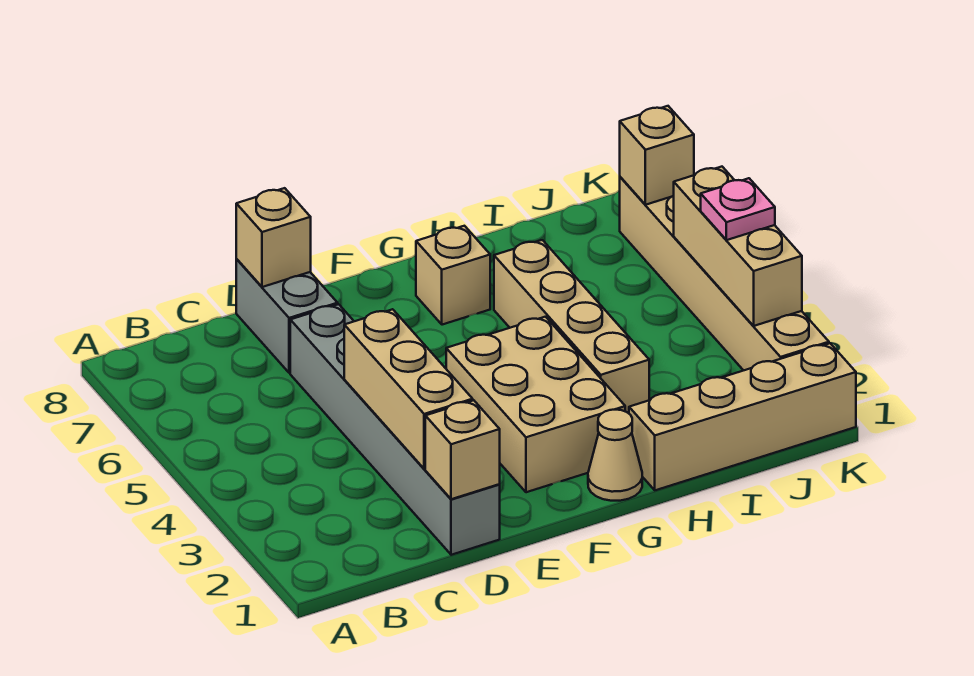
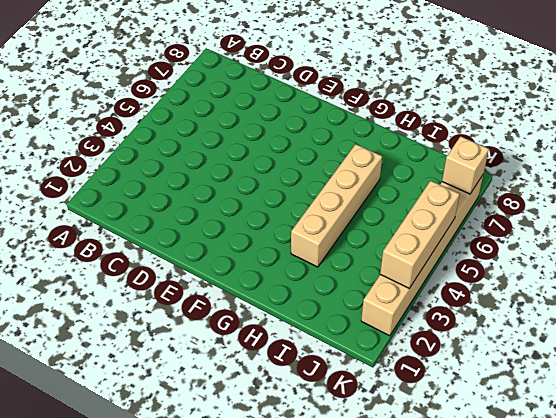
none -> grey 1x6 brick [290,304,500,555]
none -> grey 1x2 brick [236,259,338,373]
none -> tan 2x3 brick [446,317,625,492]

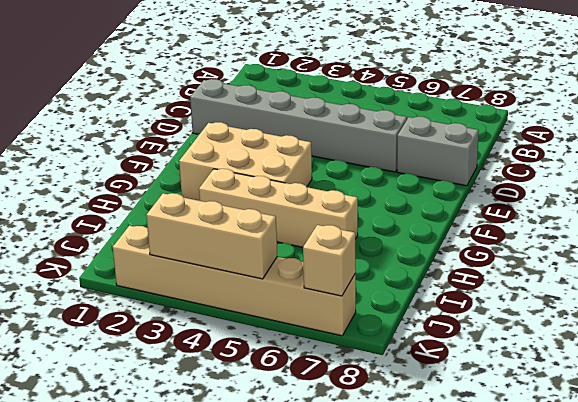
none -> tan 1x1 cone [588,410,642,501]
none -> tan 1x1 brick [416,226,490,325]
none -> tan 1x4 brick [629,343,856,490]

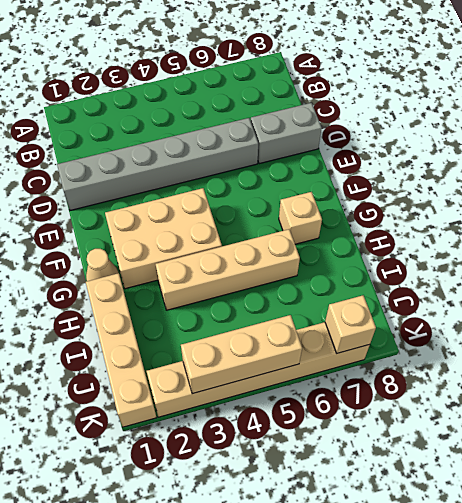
none -> tan 1x1 brick [425,400,500,499]
none -> tan 1x3 brick [344,309,473,469]
none -> tan 1x1 brick [236,188,311,287]

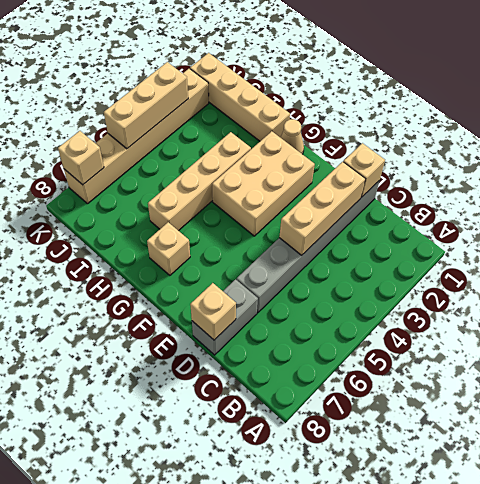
none -> pink 1x1 plate [701,178,775,240]

